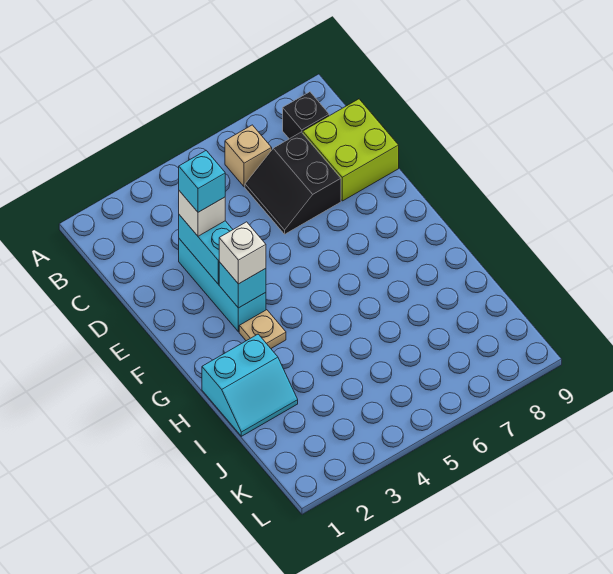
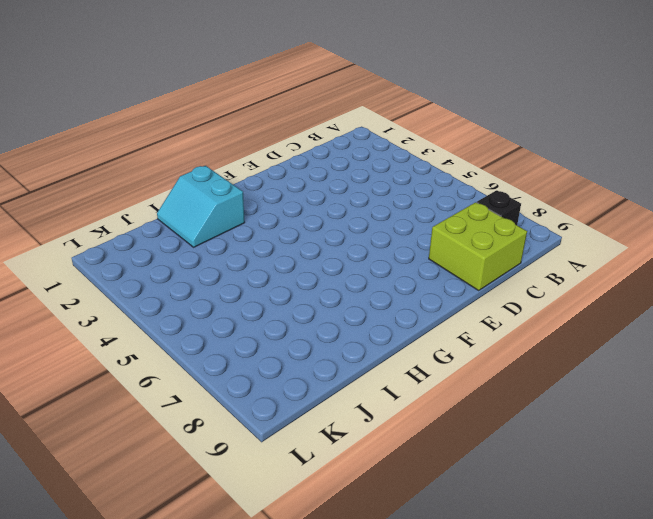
none -> tan 1x1 brick [225,125,272,187]
none -> black 2x2 slope [245,132,341,234]
none -> cyan 1x3 brick [179,239,266,332]

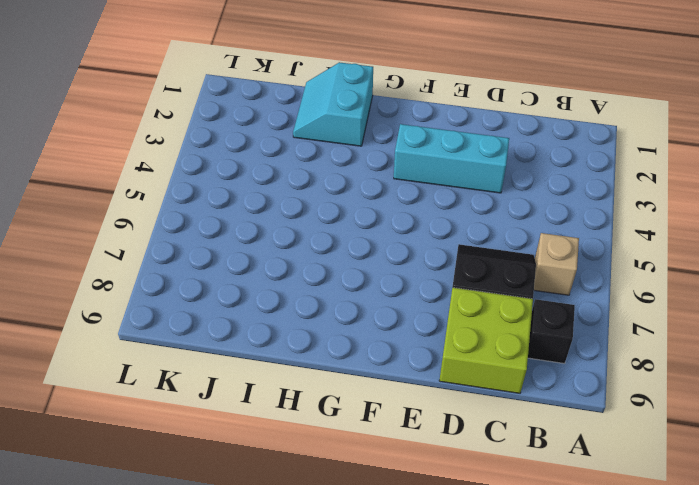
none -> tan 1x1 plate [239,310,286,348]
none -> cyan 1x2 brick [179,215,233,284]
none -> cyan 1x1 brick [219,262,266,308]

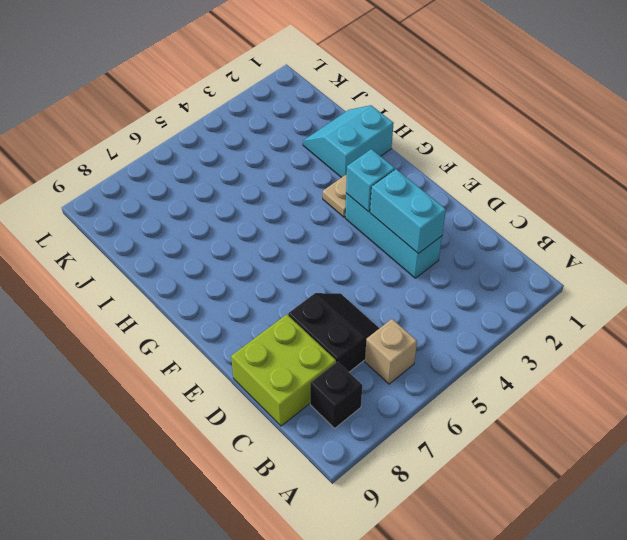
none -> white 1x1 brick [179,191,225,236]
none -> white 1x1 brick [219,222,266,284]
none -> cyan 1x1 brick [179,151,225,212]

